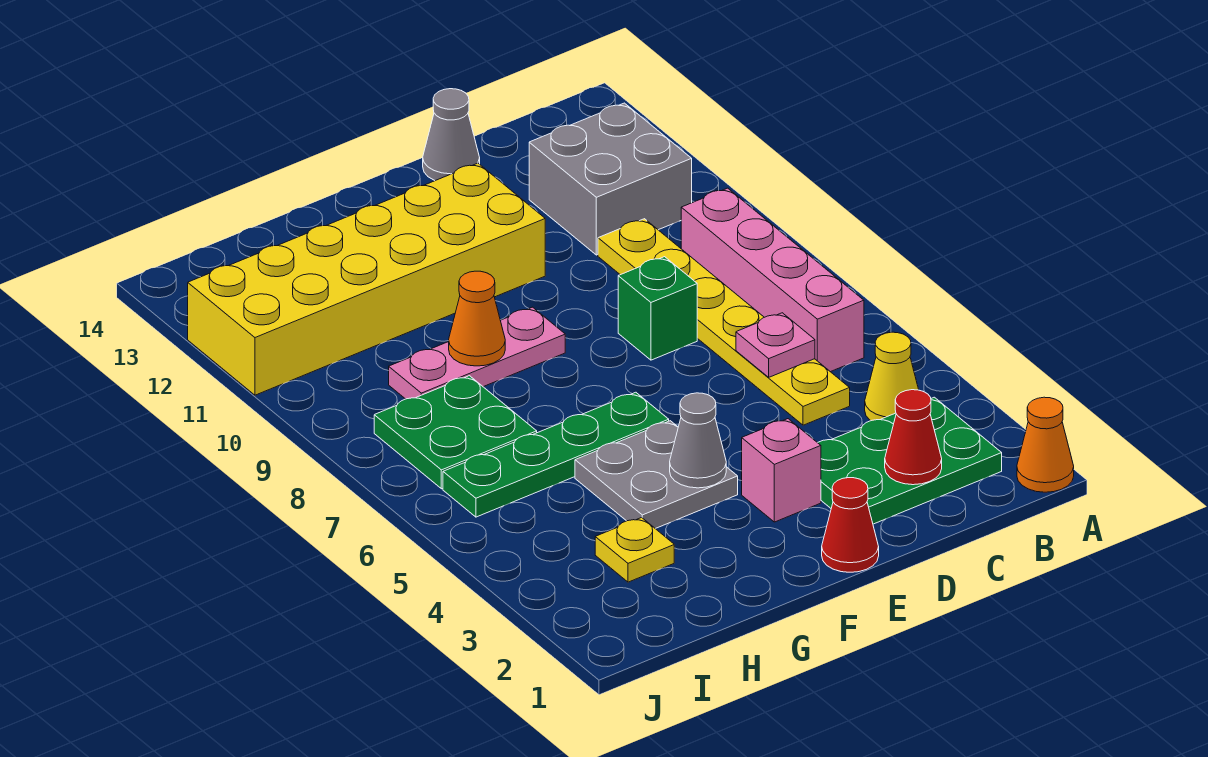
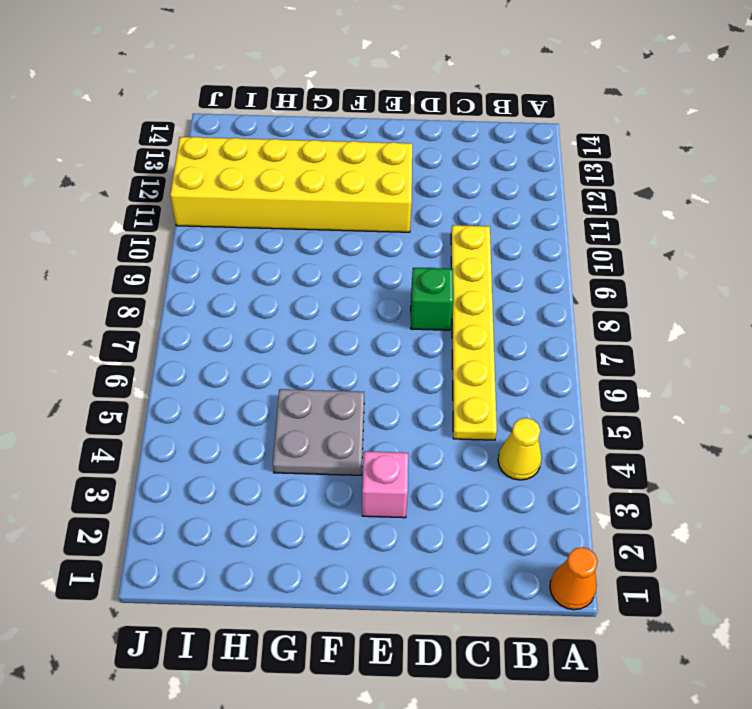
none -> green 2x3 plate [818,397,1002,524]
none -> pink 1x4 brick [681,188,864,372]
none -> grey 2x2 brick [529,103,692,255]

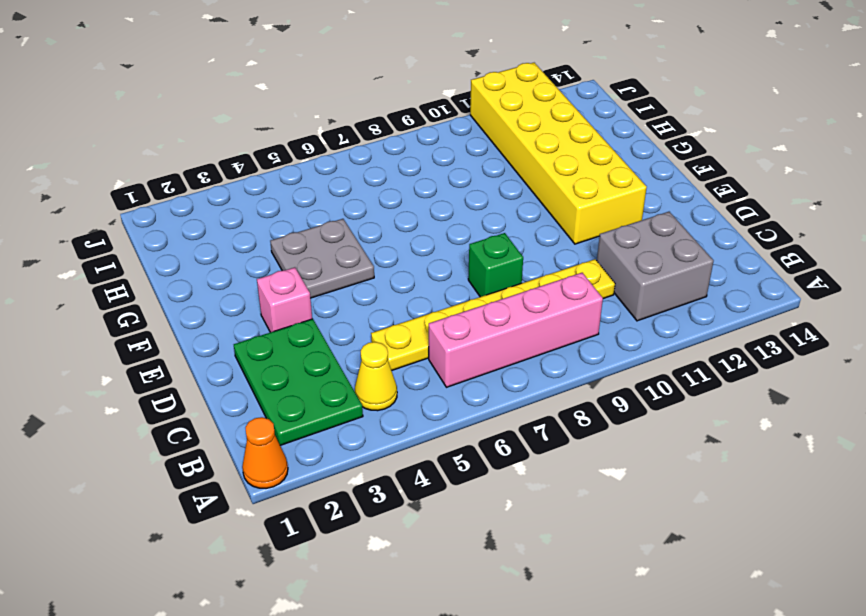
none -> grey 1x1 cone [423,89,480,181]
none -> red 1x1 cone [822,478,879,572]
none -> green 1x4 plate [443,392,669,517]

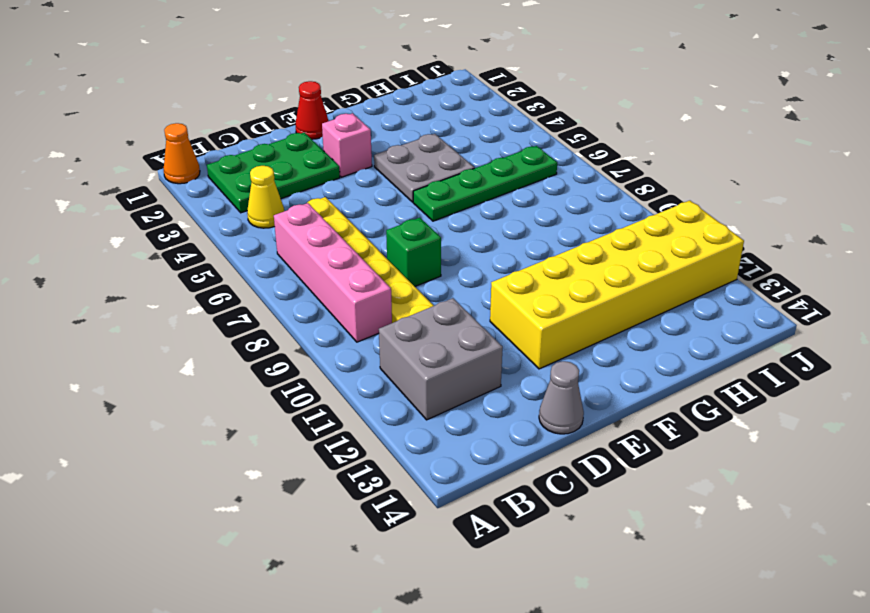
none -> pink 1x3 plate [389,307,565,399]
none -> yellow 1x1 plate [595,518,674,582]
none -> green 2x2 plate [374,376,537,489]

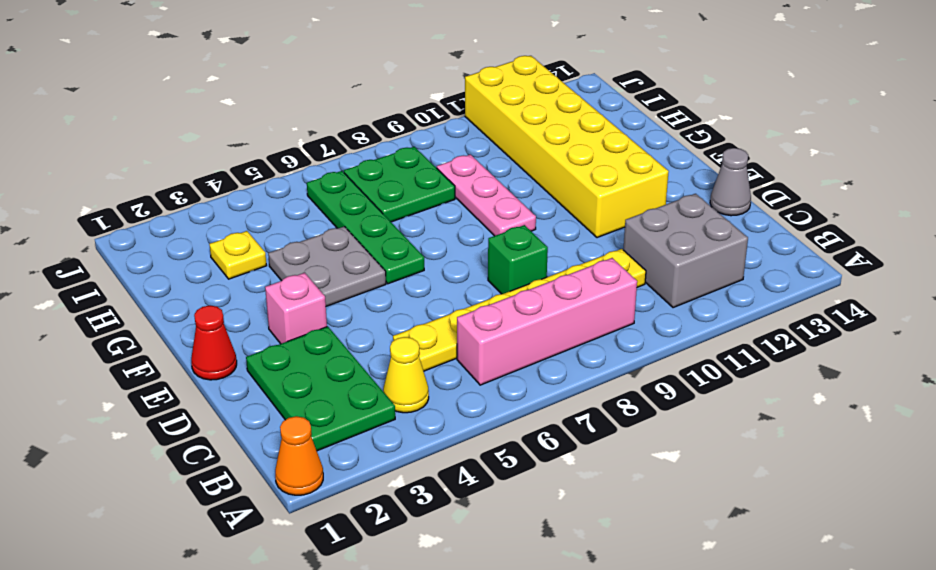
none -> red 1x1 cone [885,390,942,485]
none -> pink 1x1 plate [736,313,815,378]
none -> grey 1x1 cone [670,393,726,488]

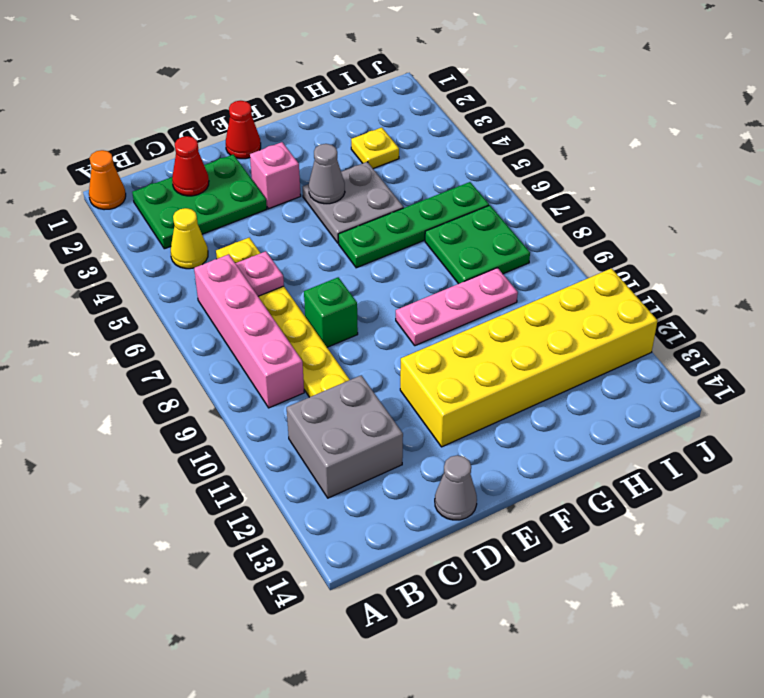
none -> orange 1x1 cone [449,271,505,366]

